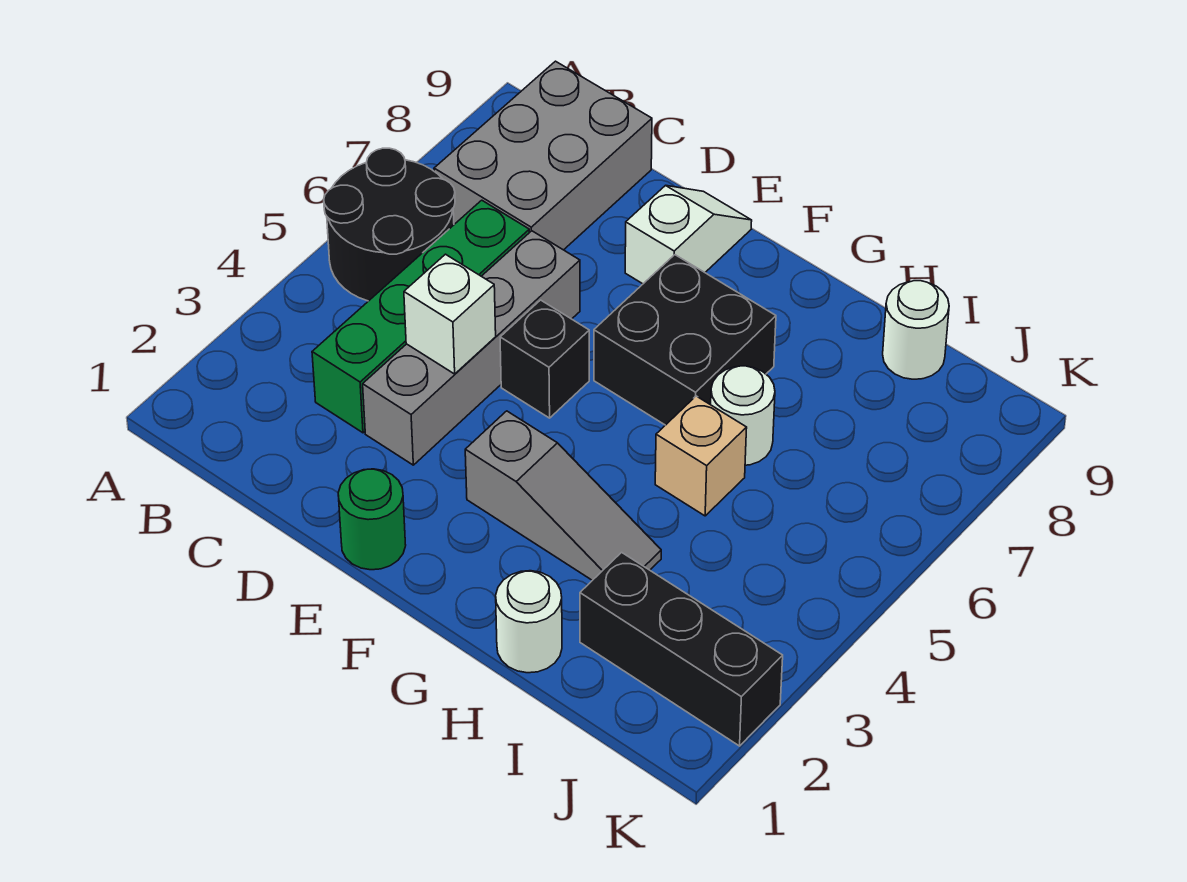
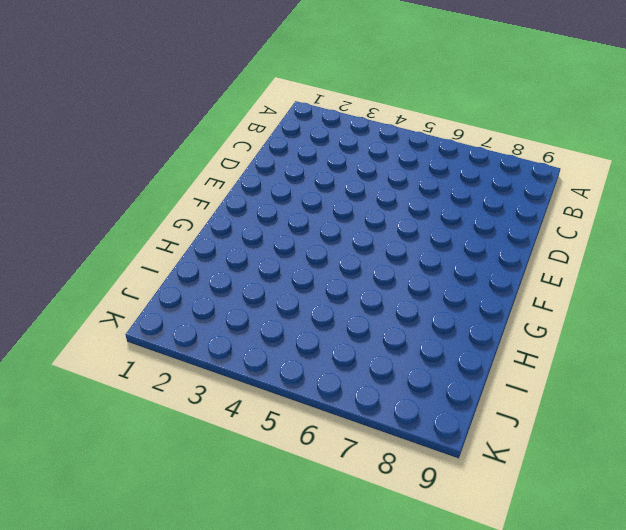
none -> black 2x2 round brick [324,148,455,301]
none -> grey 2x3 brick [434,61,652,250]
none -> green 1x4 brick [312,200,529,433]

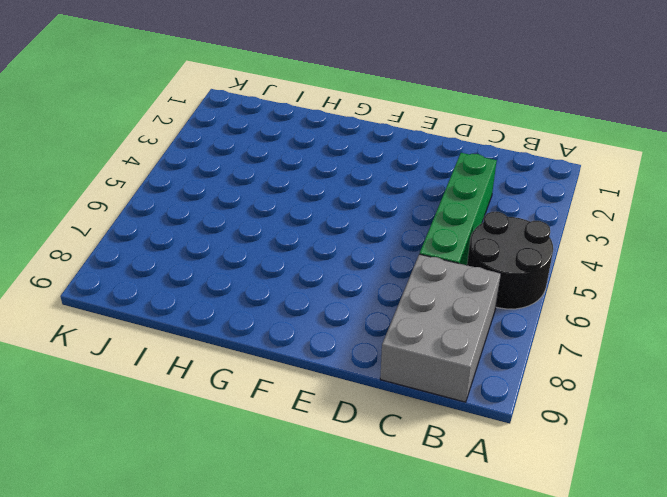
none -> grey 1x4 brick [363,231,580,465]
none -> green 1x1 round brick [338,469,406,570]
none -> black 1x1 brick [500,300,589,418]

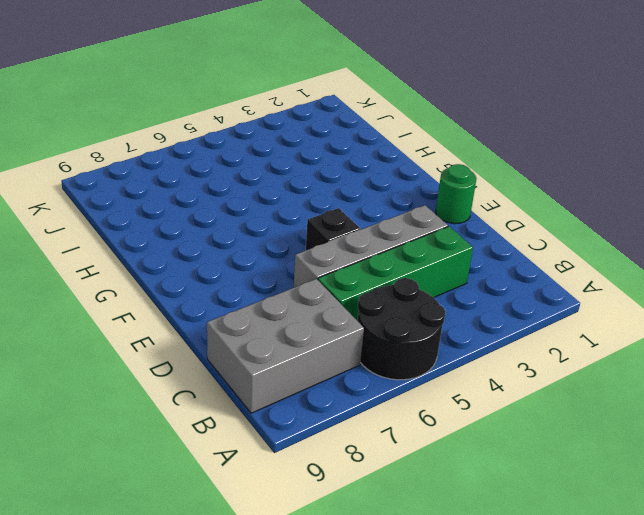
none -> white 1x2 slope [625,185,752,284]
none -> grey 1x3 slope [465,411,661,580]
none -> black 2x2 brick [594,255,776,425]

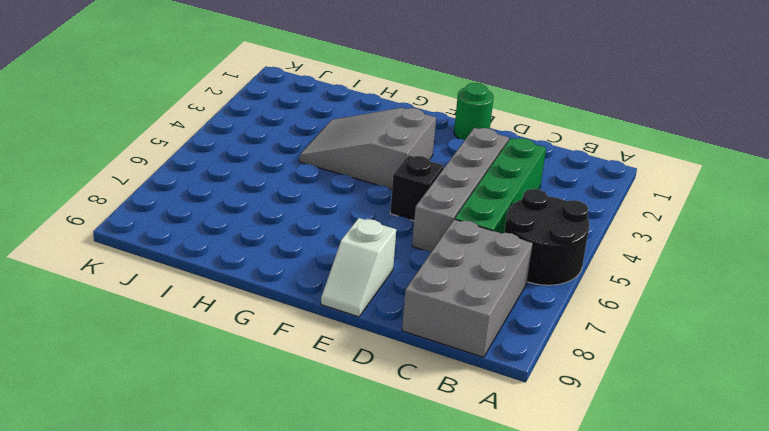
grey 2x3 slope [299,108,436,189] -> grey 1x3 slope [465,411,661,580]
none -> black 2x2 brick [594,255,776,425]
none -> white 1x1 round brick [496,571,562,673]
none -> tan 1x1 brick [655,396,747,516]

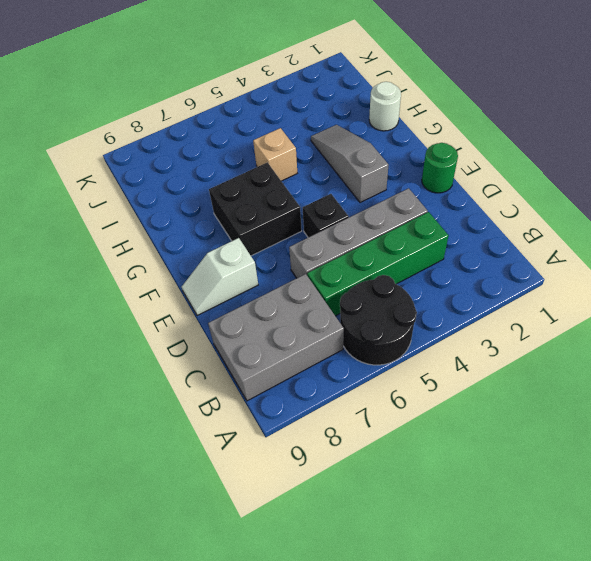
none -> white 1x1 round brick [711,366,775,465]
none -> black 1x3 brick [580,552,783,746]
none -> white 1x1 round brick [883,281,949,379]

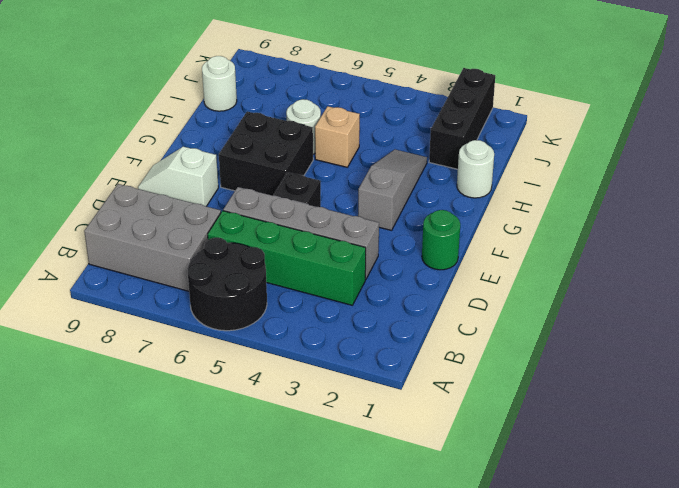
none -> white 1x1 brick [404,254,496,374]

